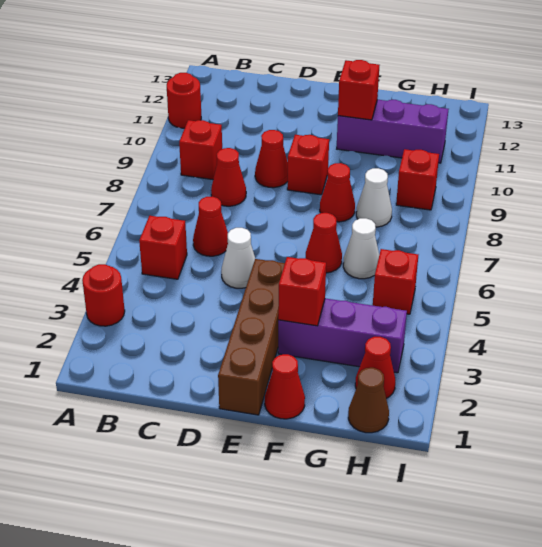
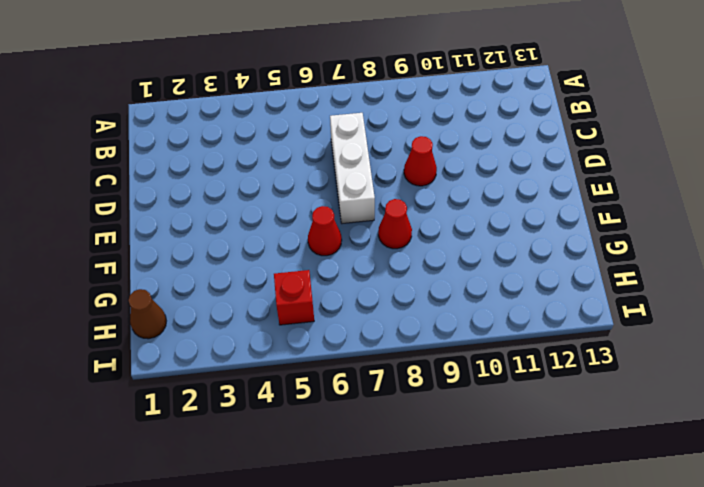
white 1x3 brick [330,113,375,224] -> none
none -> red 1x1 round brick [82,264,125,326]
none -> red 1x1 round brick [167,73,201,128]
none -> red 1x1 brick [139,216,187,279]

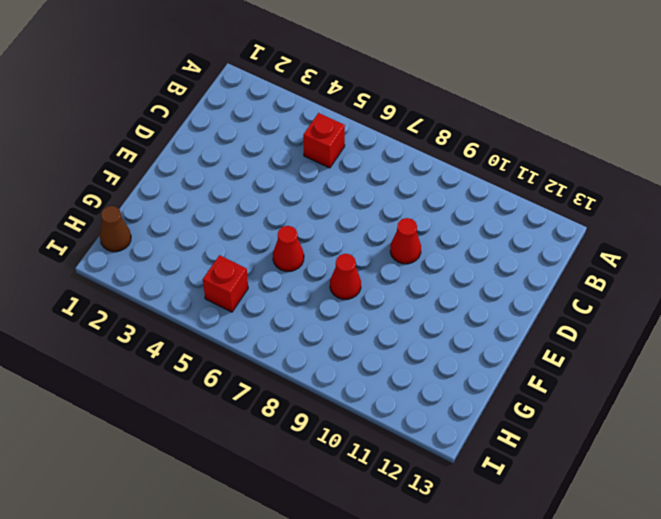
none -> red 1x1 round brick [82,264,125,326]
none -> red 1x1 round brick [167,73,201,128]
none -> red 1x1 brick [179,120,222,180]

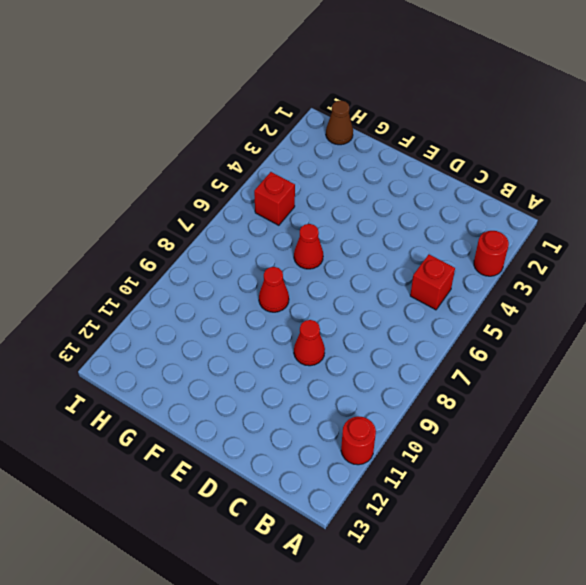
none -> red 1x1 brick [179,120,222,180]
none -> red 1x1 cone [193,196,228,256]
none -> red 1x1 cone [211,148,246,206]

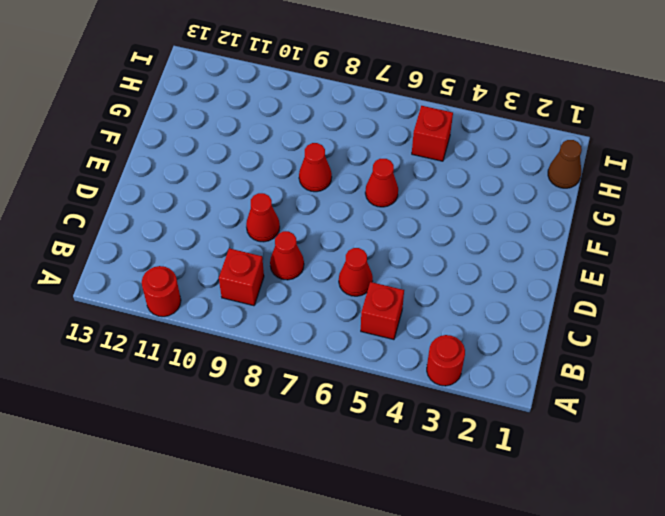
none -> white 1x1 cone [221,228,255,288]
none -> brown 1x4 brick [218,259,285,415]
none -> red 1x1 brick [287,135,329,195]

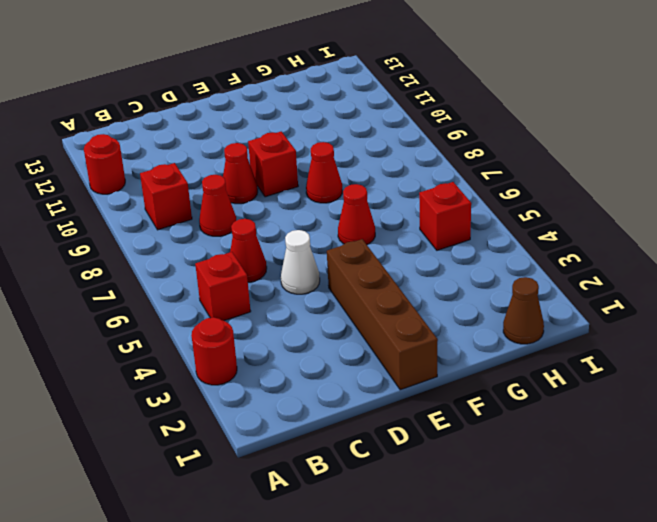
none -> red 1x1 cone [265,354,305,419]
none -> purple 1x3 brick [278,298,407,373]
none -> purple 1x3 brick [337,100,448,163]

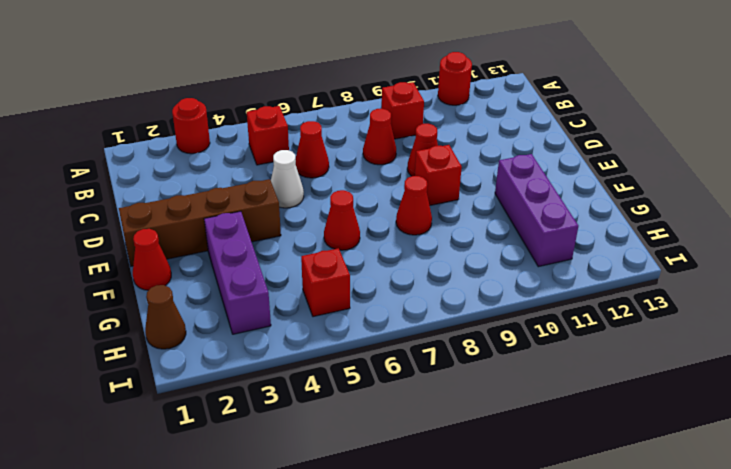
none -> white 1x1 cone [343,218,379,279]
none -> white 1x1 cone [356,168,392,227]
none -> red 1x1 cone [355,337,395,398]

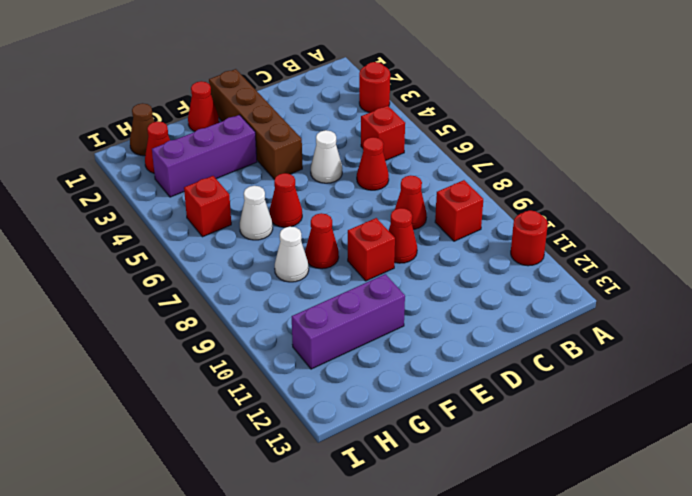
none -> red 1x1 brick [396,149,439,210]
none -> red 1x1 brick [278,257,326,326]
none -> red 1x1 brick [338,60,379,120]

